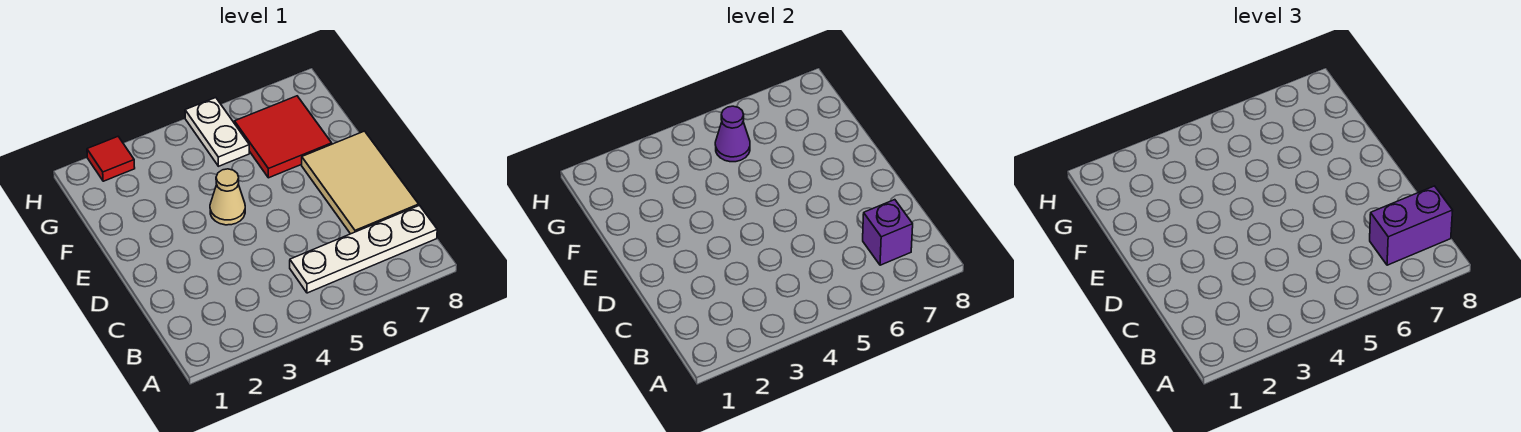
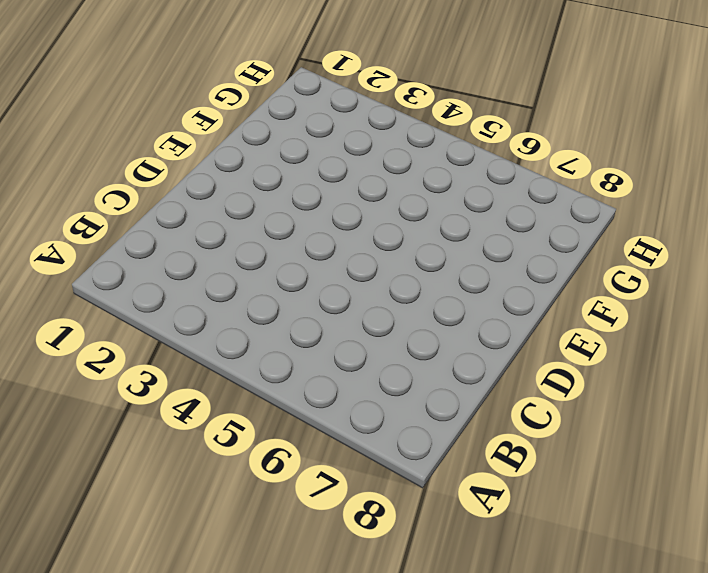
none -> white 1x4 plate [290,205,437,293]
none -> tan 2x3 tile [302,131,419,234]

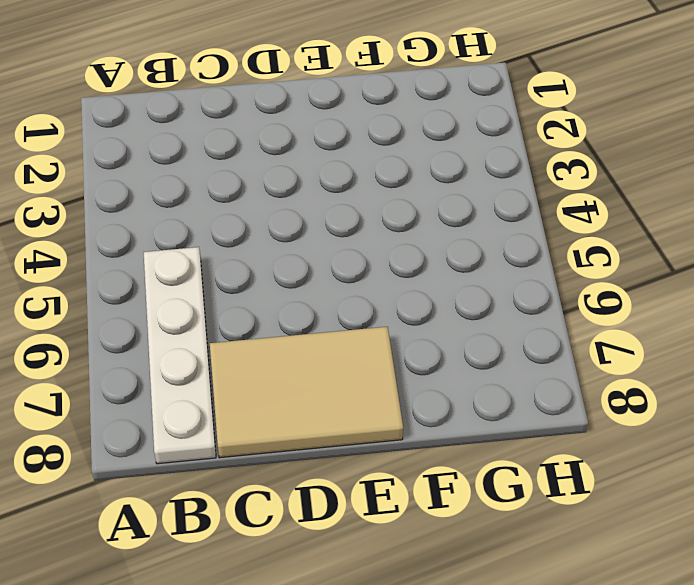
none -> tan 1x1 cone [210,169,245,225]
none -> red 2x2 tile [235,96,332,178]

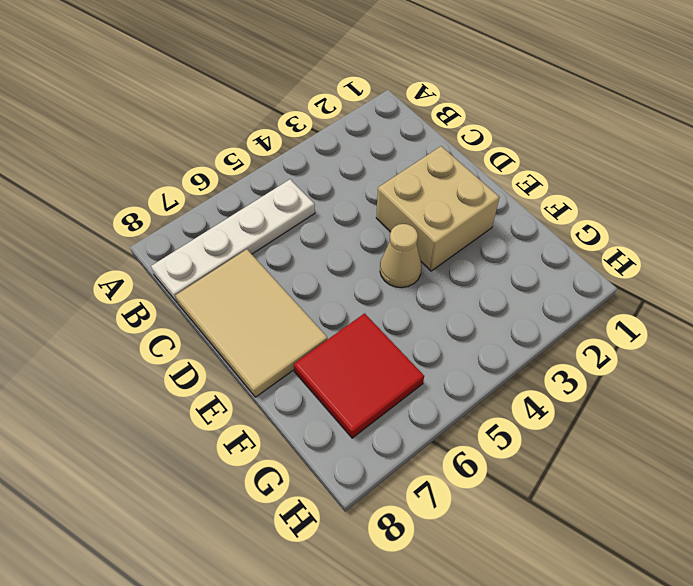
tan 2x2 brick [376,146,500,271] -> none
none -> white 1x2 plate [185,98,249,166]
none -> red 1x1 tile [87,137,135,181]

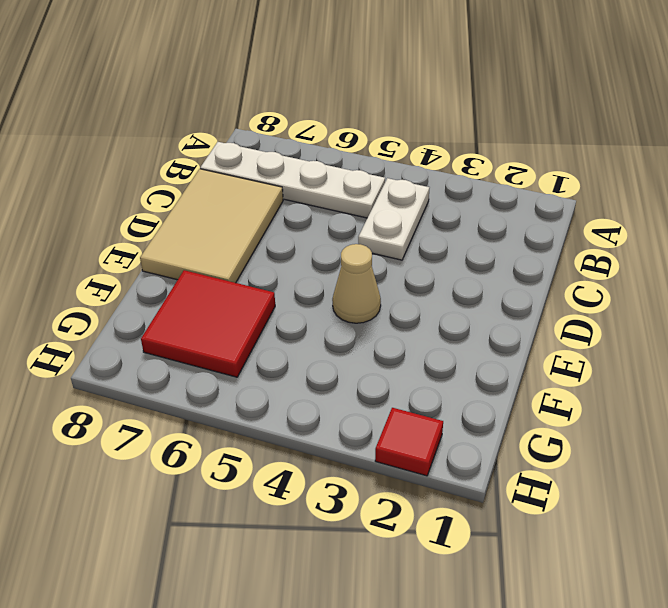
white 1x2 plate [358,178,429,260] -> white 1x2 plate moved to [185,98,249,166]
none -> purple 1x1 brick [863,200,913,265]
none -> purple 1x1 cone [715,106,750,162]

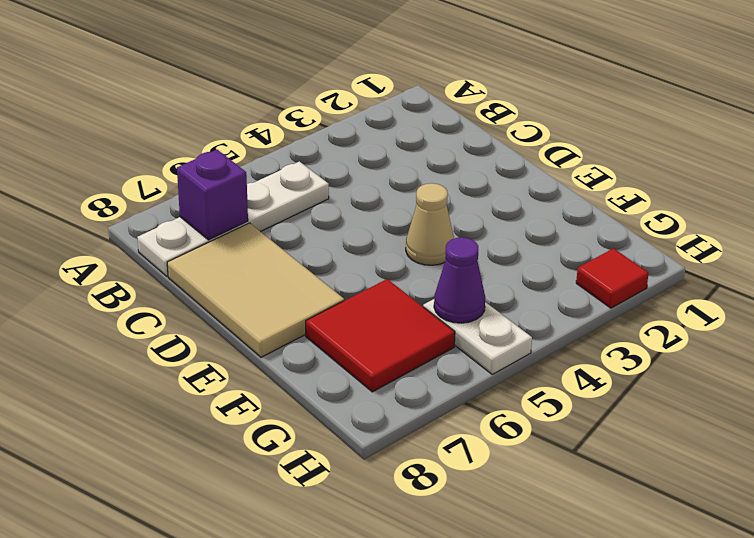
none -> purple 1x2 brick [1370,186,1453,265]

